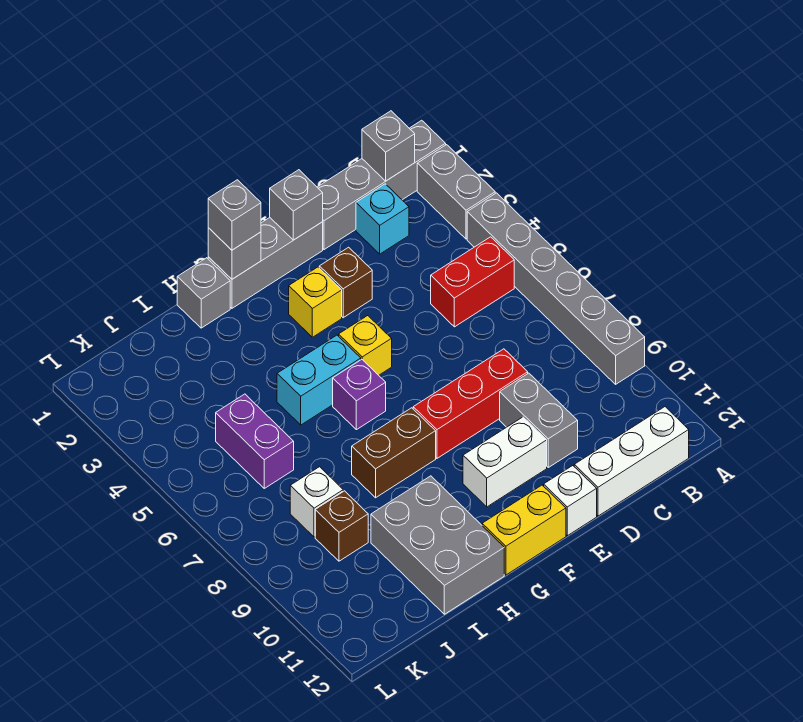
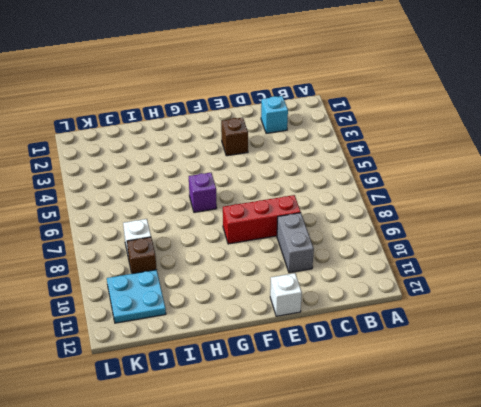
cyan 2x2 plate [107,270,166,323] -> none
none -> grey 1x4 brick [317,120,446,250]
none -> grey 1x2 brick [417,145,495,239]
none -> grey 1x6 brick [467,193,645,384]

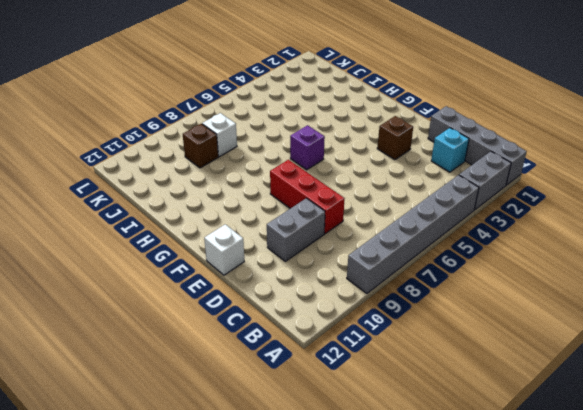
none -> red 1x2 brick [431,237,514,327]
none -> white 1x3 brick [574,407,689,516]
none -> grey 1x3 brick [208,218,323,308]

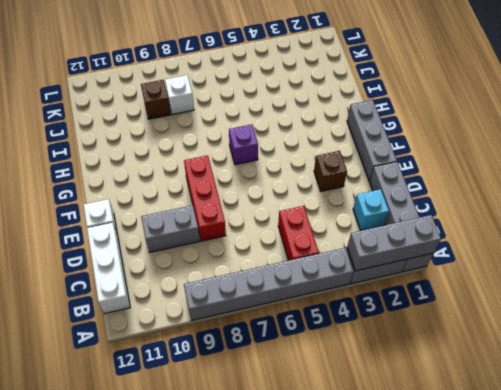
grey 1x3 brick [347,215,441,271] -> none
none -> white 1x2 brick [463,417,547,507]
none -> yellow 1x1 brick [289,267,342,337]
none -> yellow 1x1 brick [339,316,392,375]

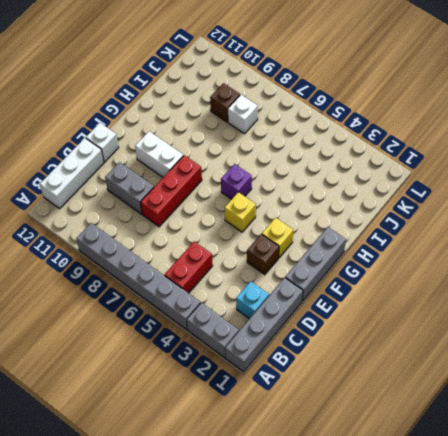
white 1x2 brick [135,131,183,177] -> white 1x2 brick turned to [463,417,547,507]
none -> yellow 1x2 brick [482,485,566,575]
none -> cyan 1x2 brick [277,335,361,425]
none -> brown 1x2 brick [352,408,436,498]

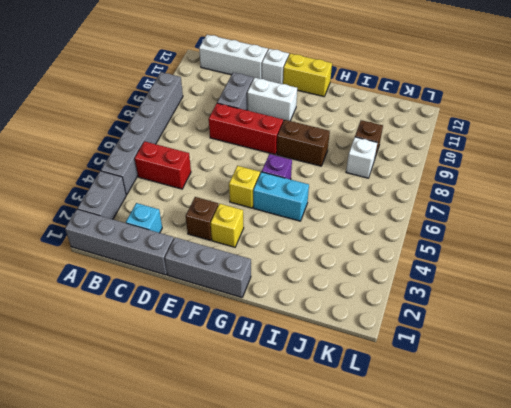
none -> grey 1x1 brick [177,258,230,328]
none -> grey 2x3 brick [371,476,504,614]
none -> purple 1x2 brick [216,394,294,488]

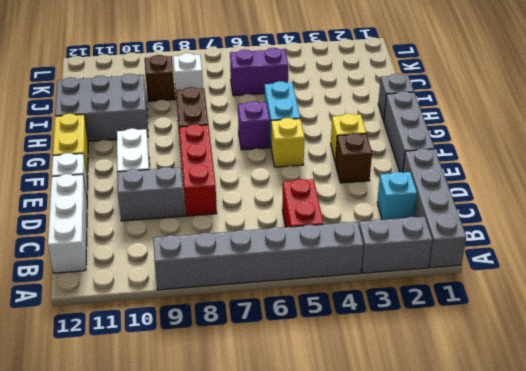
none -> grey 1x1 brick [362,111,415,181]
none -> grey 1x1 brick [270,170,323,240]
none -> grey 1x1 brick [208,228,261,279]

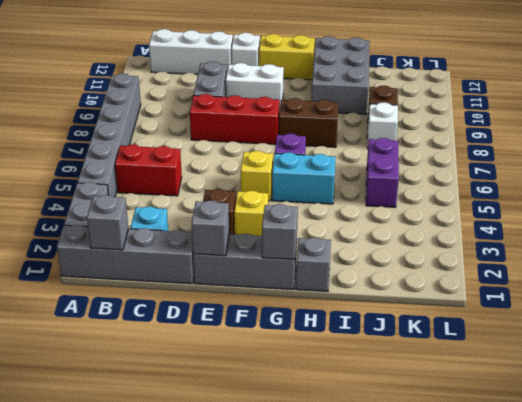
none -> grey 1x1 brick [208,180,261,250]

